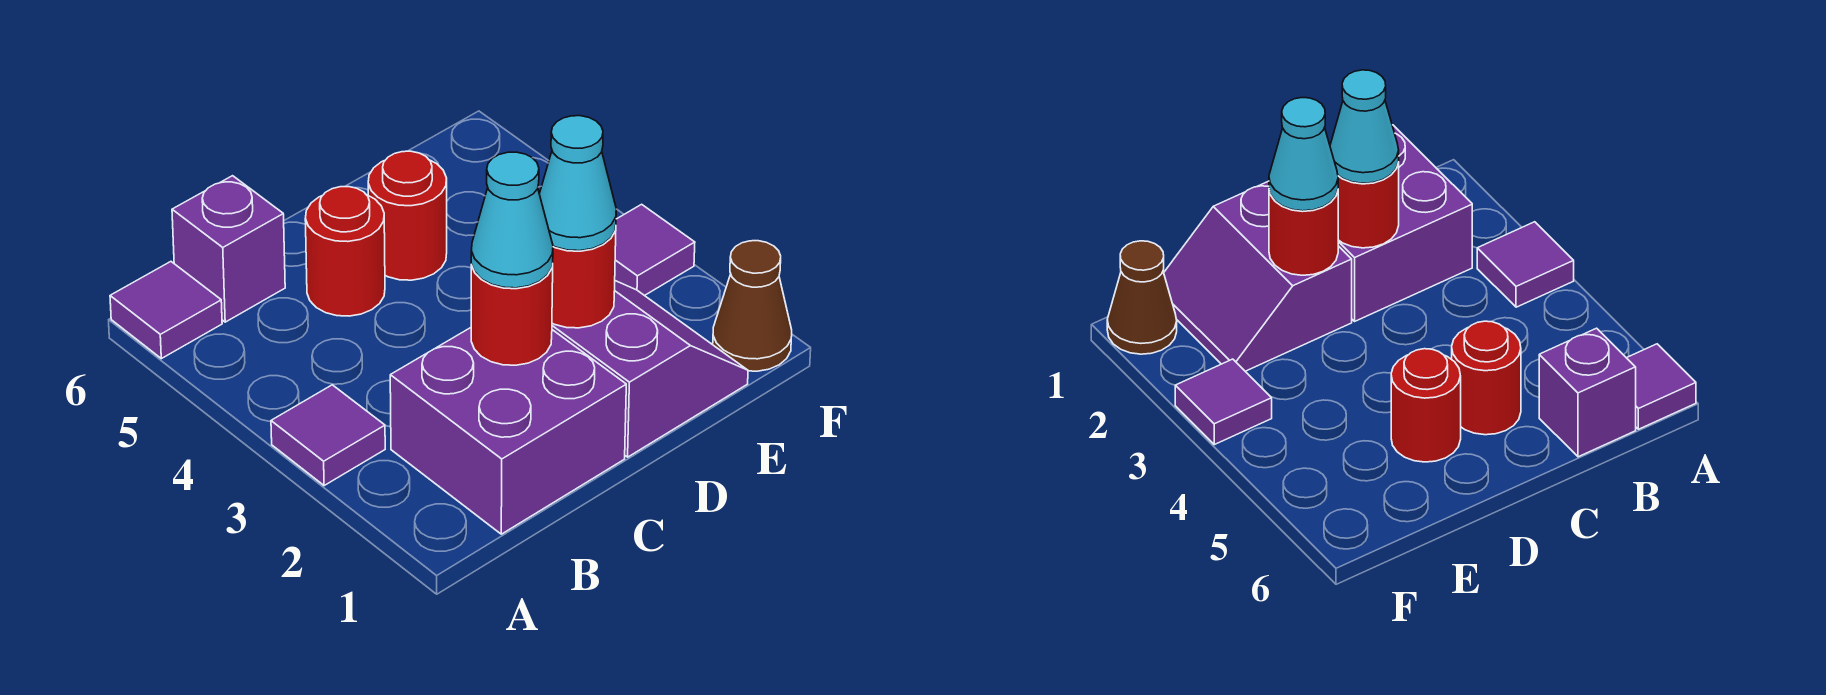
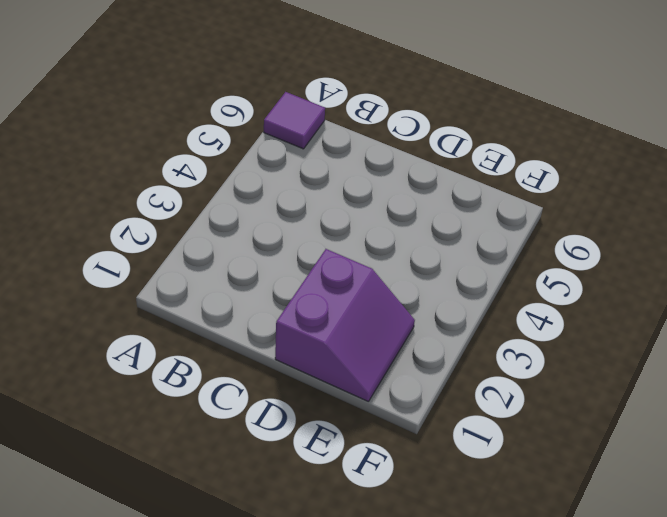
none -> purple 1x1 tile [271,385,385,486]
none -> purple 2x2 brick [390,328,626,534]
none -> purple 1x1 brick [172,176,285,322]

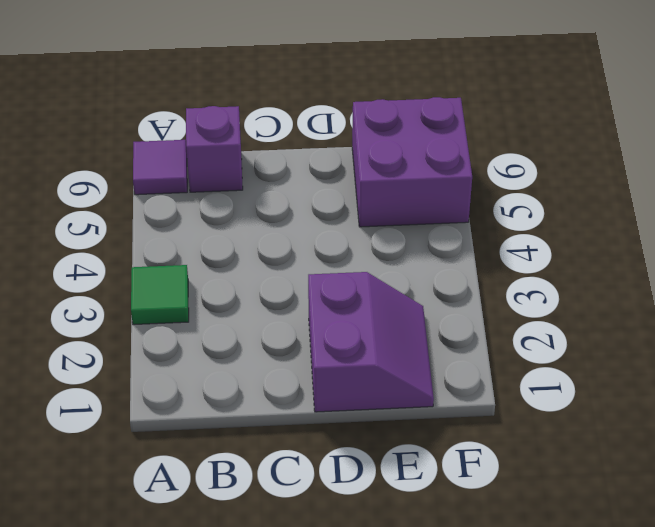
green 1x1 tile [131,265,189,325] -> purple 1x1 tile [271,385,385,486]
purple 2x2 brick [352,97,472,227] -> purple 2x2 brick moved to [390,328,626,534]
none -> red 1x1 round brick [305,187,385,316]
none -> red 1x1 round brick [368,151,447,280]
none -> brown 1x1 cone [713,241,792,371]

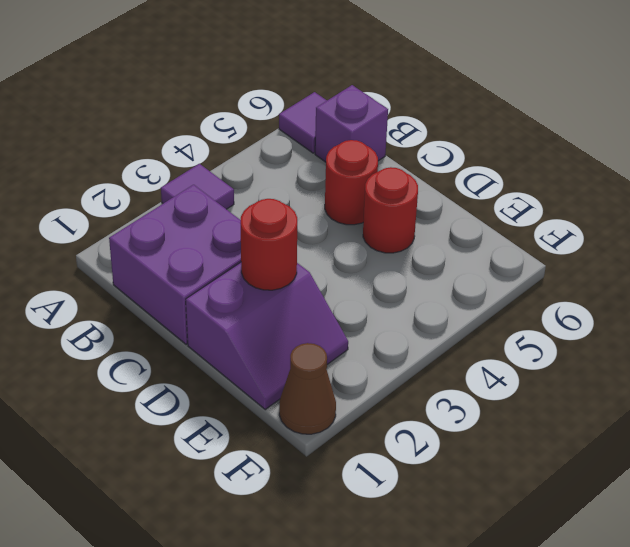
none -> purple 1x1 tile [615,204,695,296]
none -> red 1x1 round brick [471,264,553,365]
none -> cyan 1x1 cone [471,152,553,288]

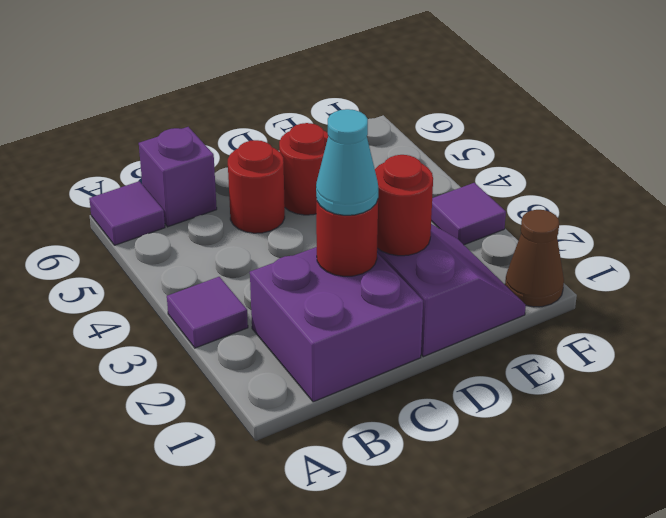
none -> cyan 1x1 cone [539,116,616,251]

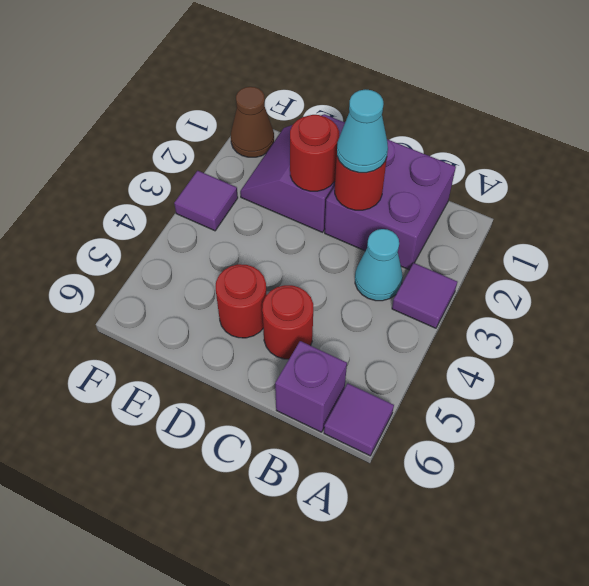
cyan 1x1 cone [355,229,403,301] -> cyan 1x1 cone moved to [539,116,616,251]

